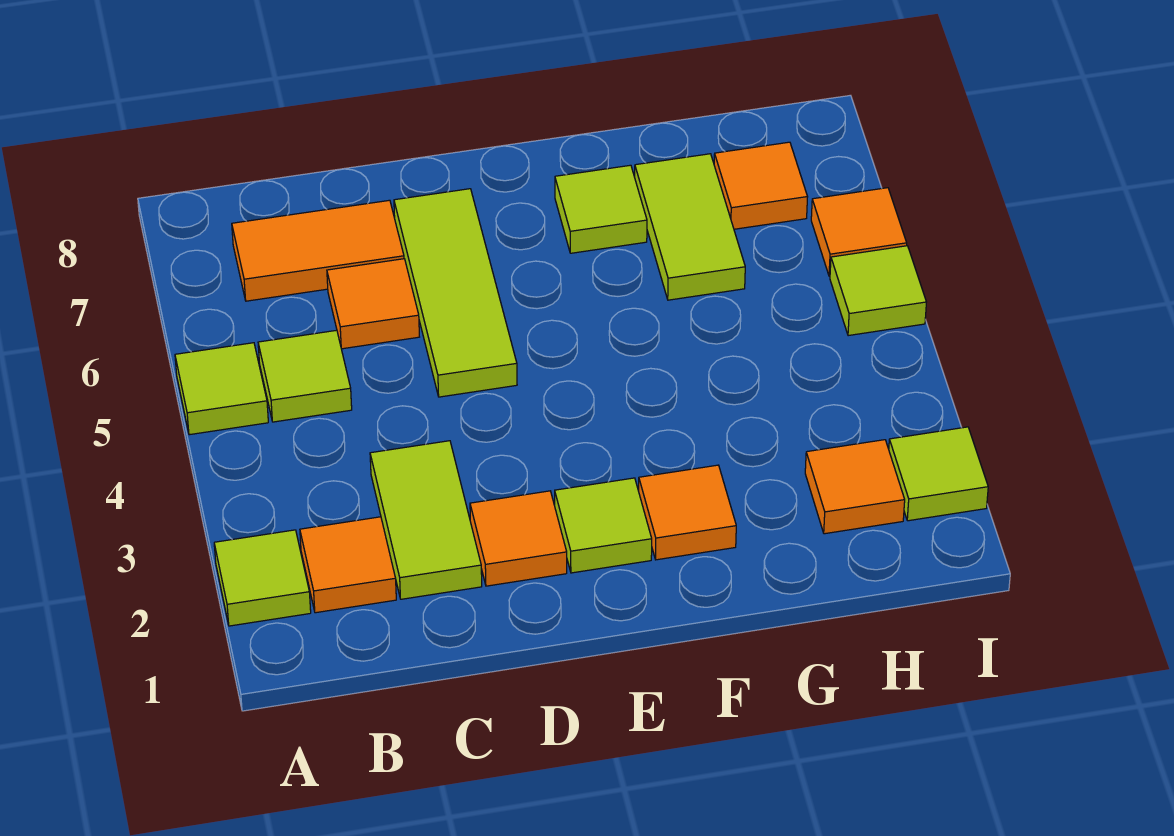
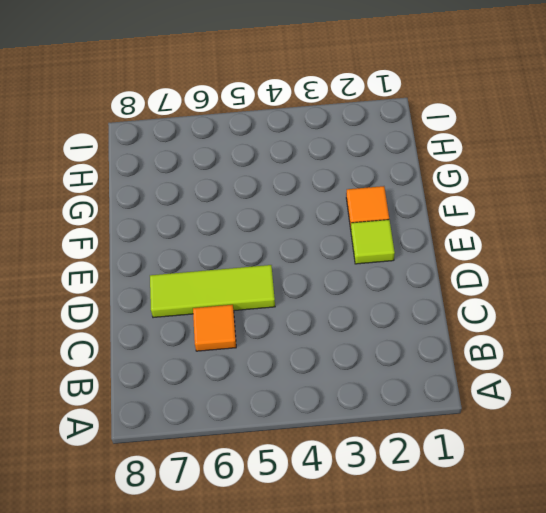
none -> lime 1x1 tile [214,530,311,626]
none -> lime 1x1 tile [175,343,268,435]
none -> orange 1x1 tile [300,517,396,613]

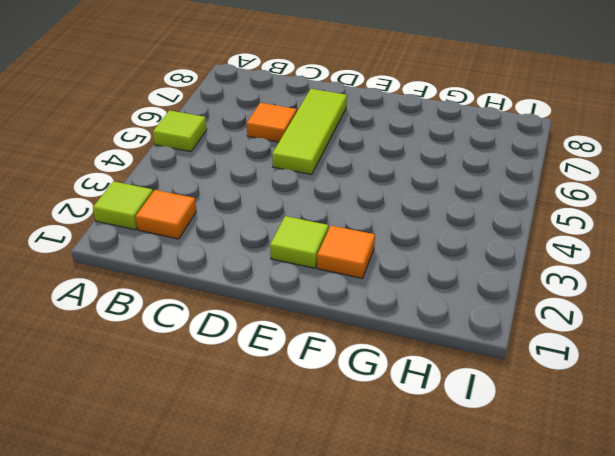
none -> lime 1x1 tile [258,330,352,422]
none -> orange 1x2 tile [232,200,404,301]
none -> lime 1x2 tile [370,441,482,599]

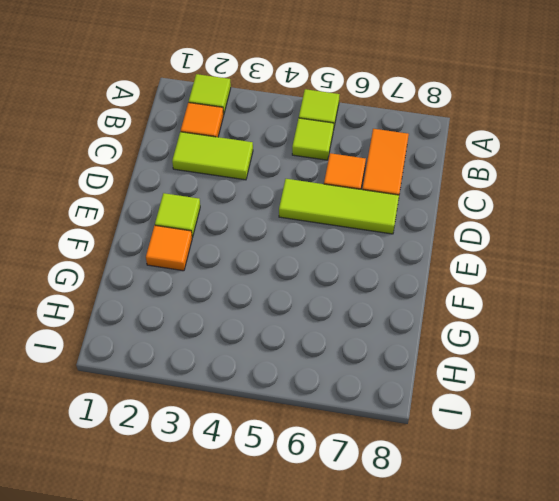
none -> orange 1x1 tile [470,491,567,586]
none -> lime 1x1 tile [555,165,647,253]
none -> lime 1x2 tile [635,154,745,300]

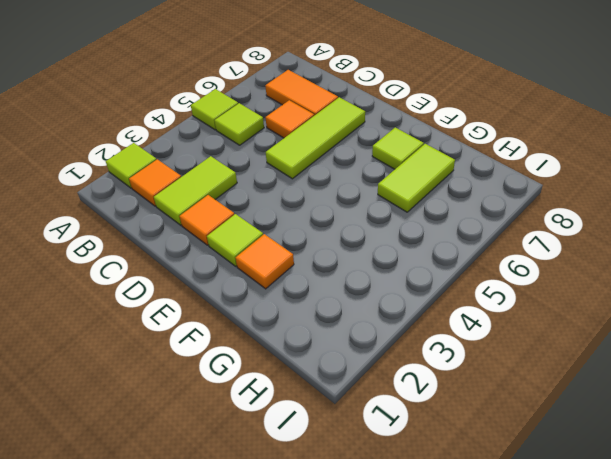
none -> orange 1x1 tile [805,440,905,534]
none -> orange 1x1 tile [714,142,807,229]
none -> lime 1x1 tile [889,427,988,521]

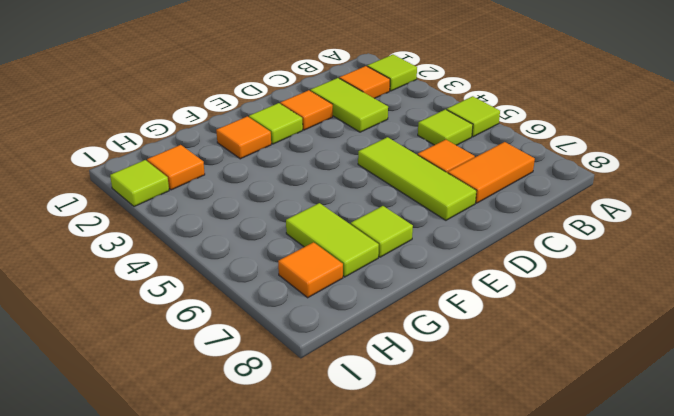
none -> lime 1x1 tile [830,246,926,336]
none -> orange 1x1 tile [811,188,907,276]

